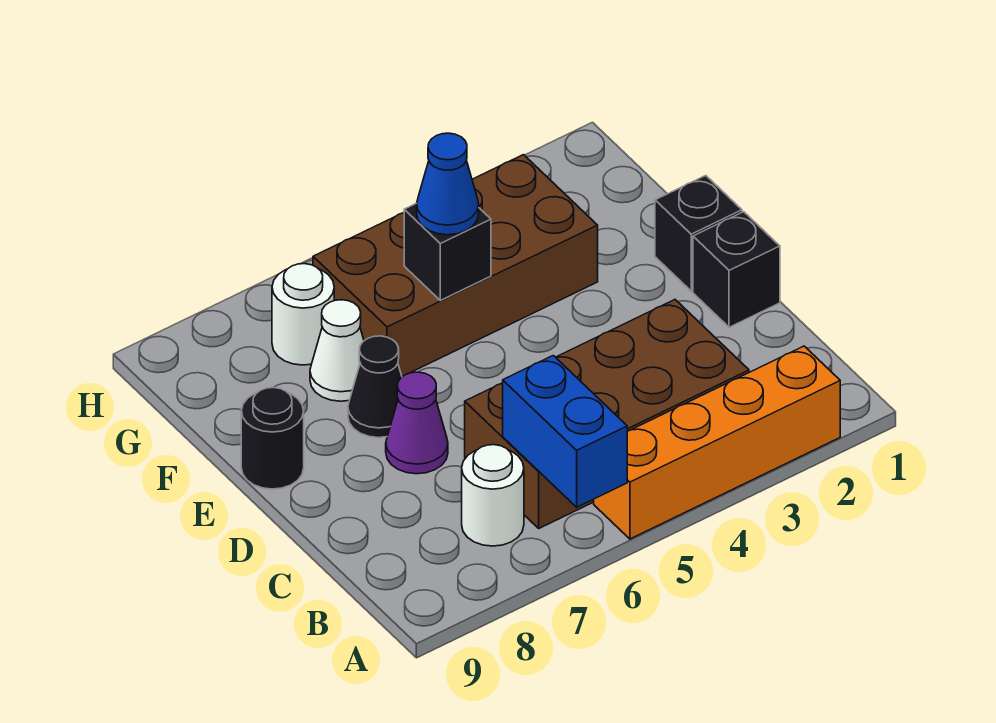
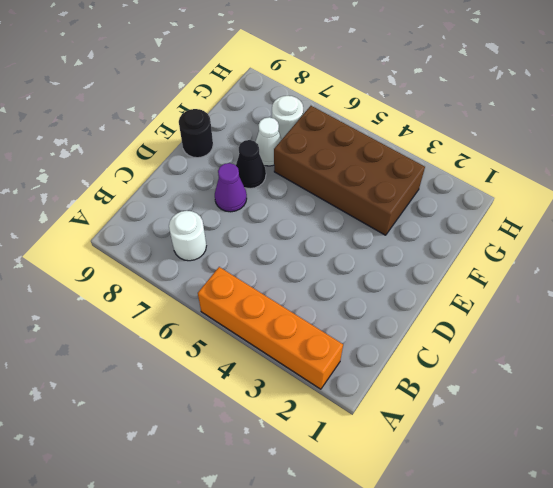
none -> brown 2x4 brick [465,300,749,528]
none -> black 1x1 brick [693,212,780,327]
none -> black 1x1 brick [655,176,742,291]

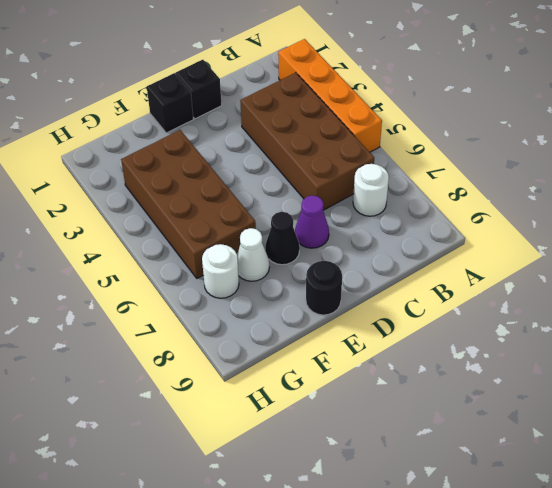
none -> blue 1x2 brick [503,356,627,507]
none -> black 1x1 brick [404,203,491,300]
none -> blue 1x1 cone [417,133,479,235]

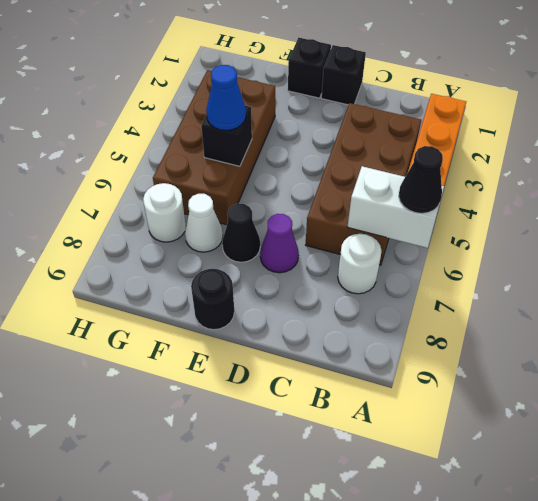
white 1x2 brick [347,166,444,248] -> blue 1x2 brick [503,356,627,507]
black 1x1 cone [399,146,443,213] -> none

